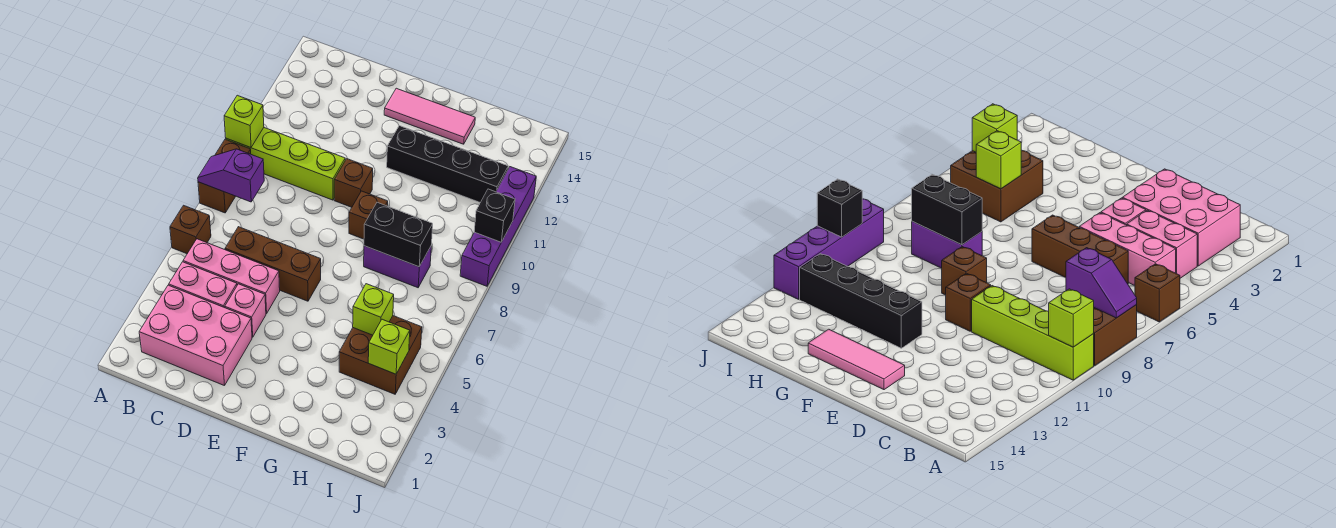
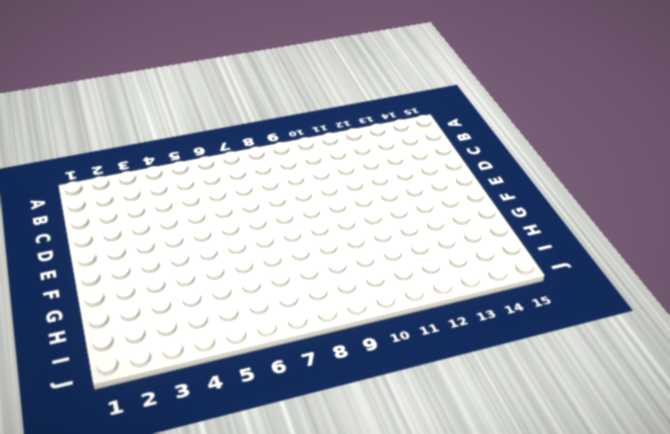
none -> brown 1x1 brick [170,205,211,254]
none -> brown 1x2 brick [198,139,251,213]
none -> lime 1x4 brick [226,128,345,200]

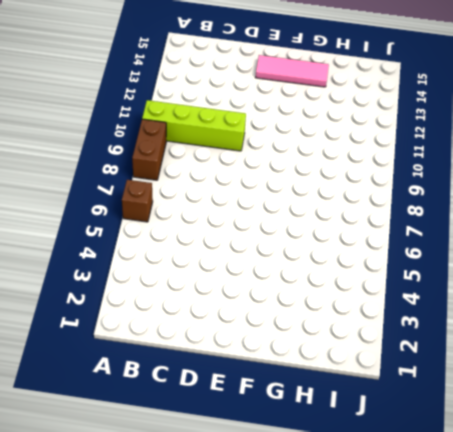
none -> pink 2x3 brick [139,285,252,386]
none -> pink 1x2 brick [169,262,237,308]
none -> pink 1x3 brick [183,239,280,314]

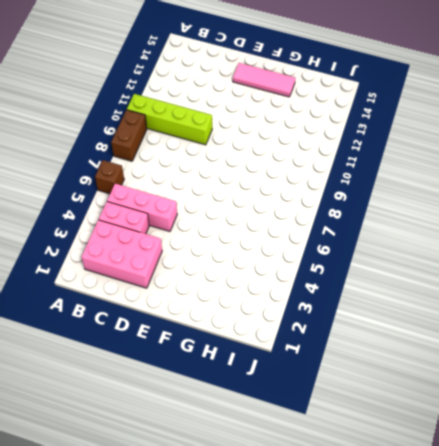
none -> brown 1x3 brick [225,227,321,301]
none -> pink 1x1 brick [225,284,266,337]
none -> brown 1x1 brick [334,159,373,207]

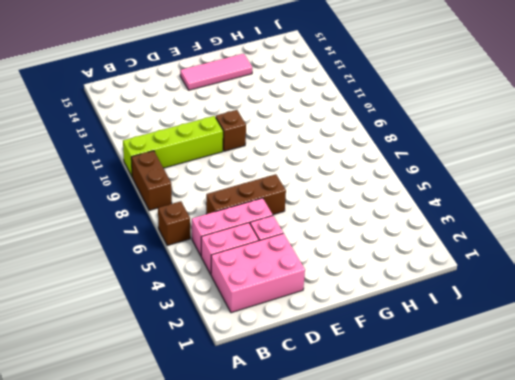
none -> brown 1x1 brick [349,191,388,239]
none -> black 1x4 brick [387,126,508,203]
none -> purple 1x2 brick [364,246,431,288]

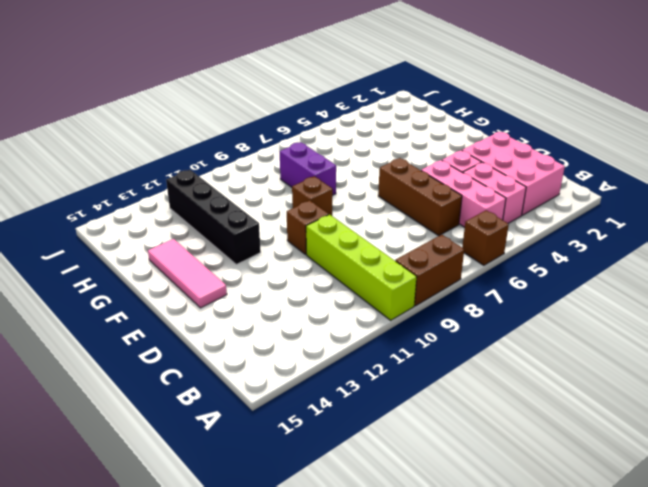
none -> brown 2x2 brick [339,316,422,394]
none -> purple 1x4 brick [460,167,536,286]
none -> purple 1x2 slope [198,149,264,202]

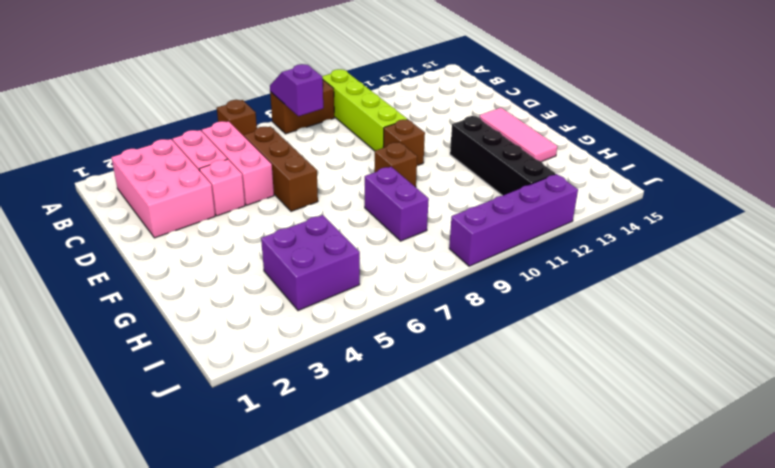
purple 2x2 brick [261,215,360,311] -> brown 2x2 brick [339,316,422,394]
none -> lime 1x1 brick [224,95,264,148]
none -> black 1x2 brick [364,202,433,267]
none -> lime 1x1 brick [353,284,394,335]

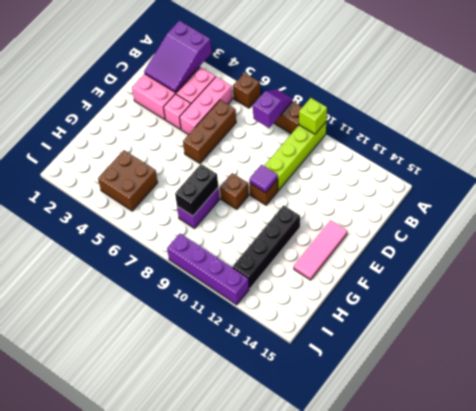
purple 2x3 slope [144,21,212,92] -> none
purple 1x1 tile [249,165,278,193] -> none
none -> lime 1x1 brick [353,284,394,335]
none -> lime 1x1 brick [368,319,410,374]
none -> black 1x1 brick [474,189,515,242]

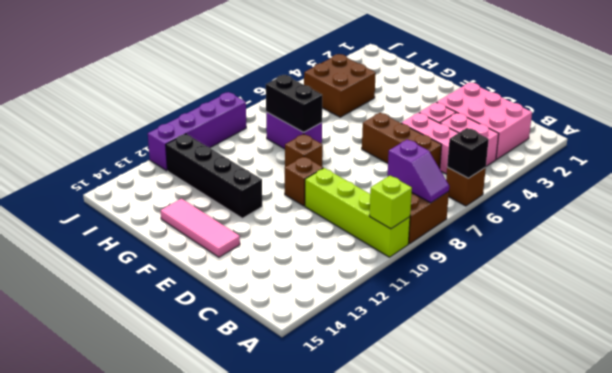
black 1x1 brick [447,128,489,178] -> black 1x1 brick moved to [474,189,515,242]
none -> lime 1x1 brick [353,284,394,335]
none -> lime 1x1 brick [368,319,410,374]

